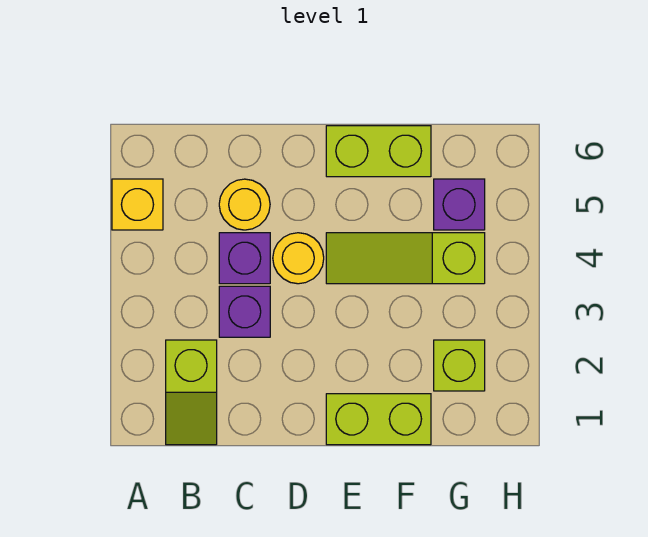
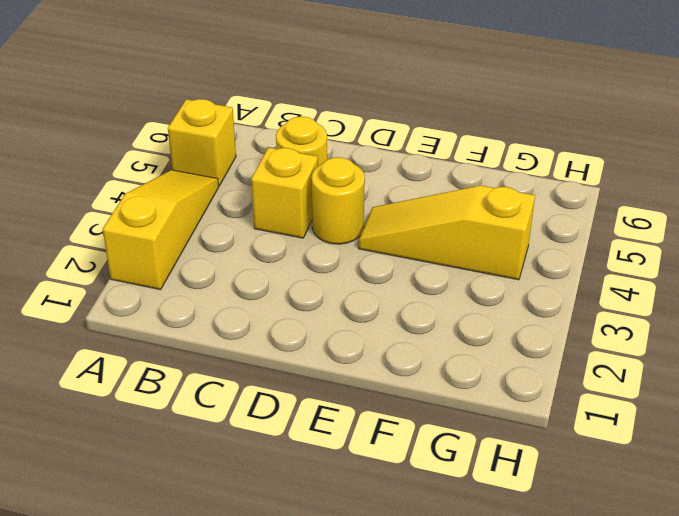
yellow 1x3 slope [103,170,219,290] -> none
yellow 1x1 brick [251,148,318,238] -> purple 1x1 brick [219,233,270,284]
yellow 1x3 slope [359,185,535,280] -> lime 1x3 slope [326,233,485,284]
none -> lime 1x2 slope [166,340,217,445]
none -> purple 1x1 brick [219,286,270,337]

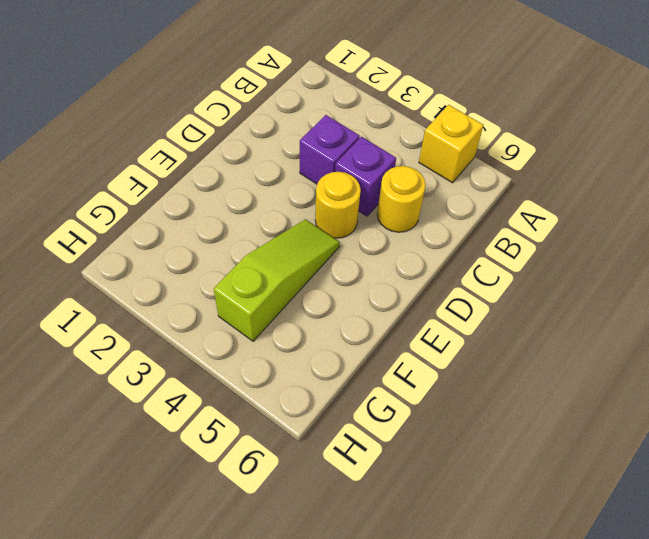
none -> lime 1x2 slope [166,340,217,445]
none -> lime 1x2 brick [326,394,431,445]

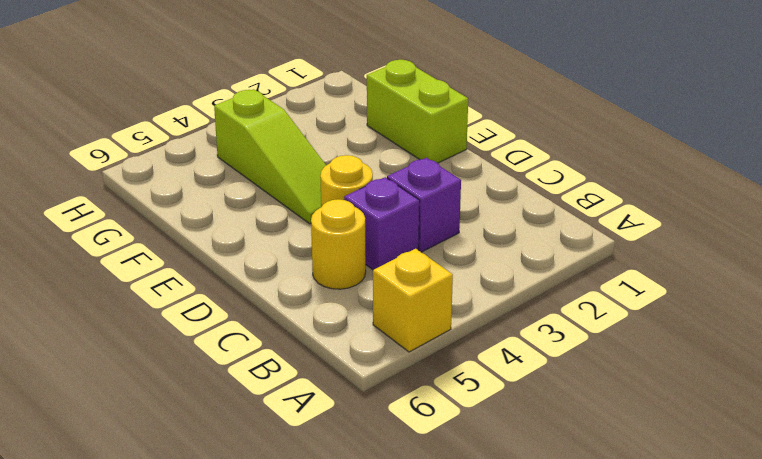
none -> lime 1x2 slope [166,340,217,445]
none -> lime 1x2 brick [326,126,431,177]

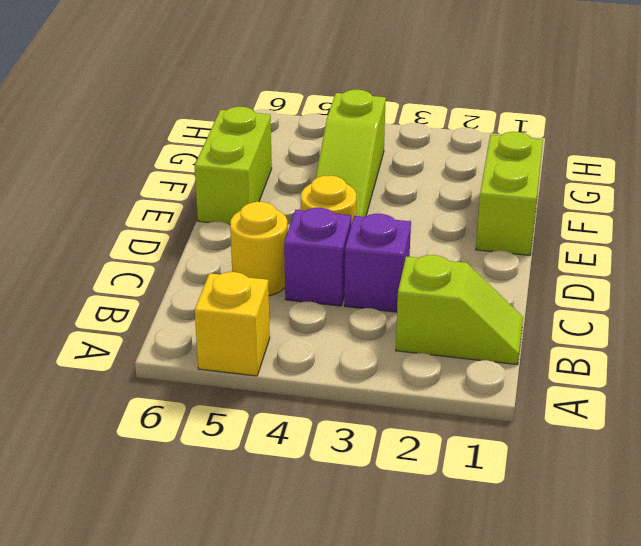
none -> lime 1x1 brick [434,340,485,391]
none -> purple 1x1 brick [434,179,485,230]

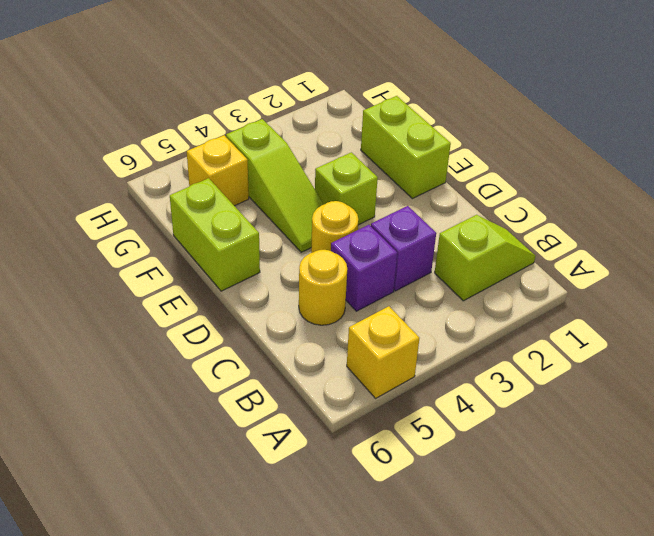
lime 1x1 brick [315,152,378,225] -> lime 1x1 brick moved to [434,340,485,391]
yellow 1x1 brick [187,135,249,206] -> purple 1x1 brick [434,179,485,230]

